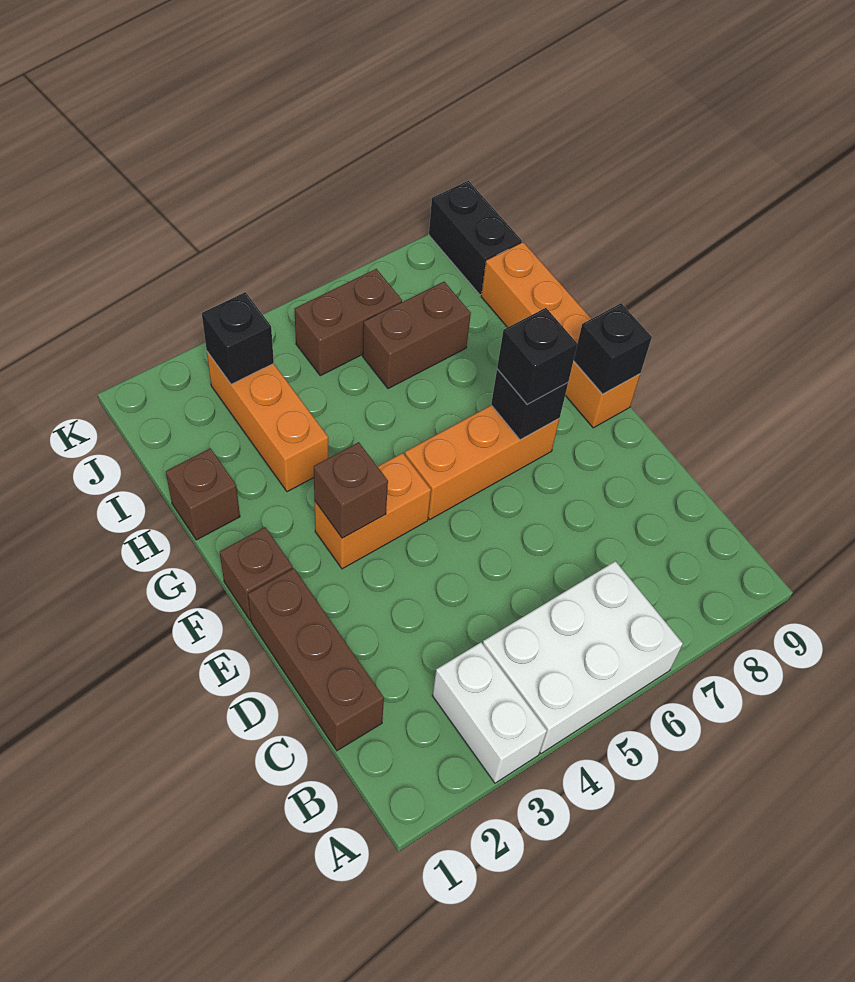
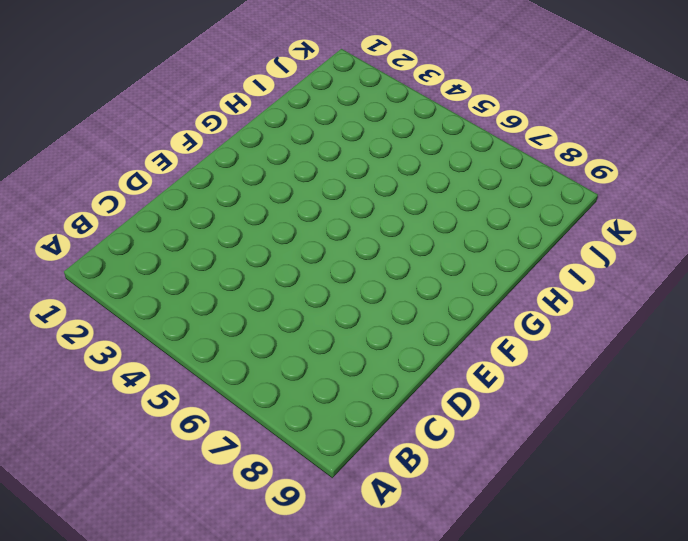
none -> white 1x2 brick [432,642,547,783]
none -> white 2x3 brick [483,561,683,753]
none -> brown 1x3 brick [248,568,384,751]

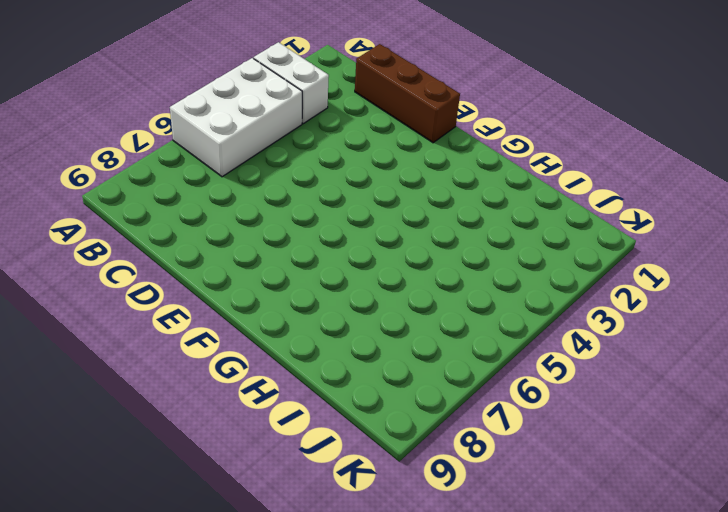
none -> brown 1x1 brick [220,527,293,620]
none -> orange 1x2 brick [315,453,431,569]
none -> orange 1x3 brick [405,405,560,519]

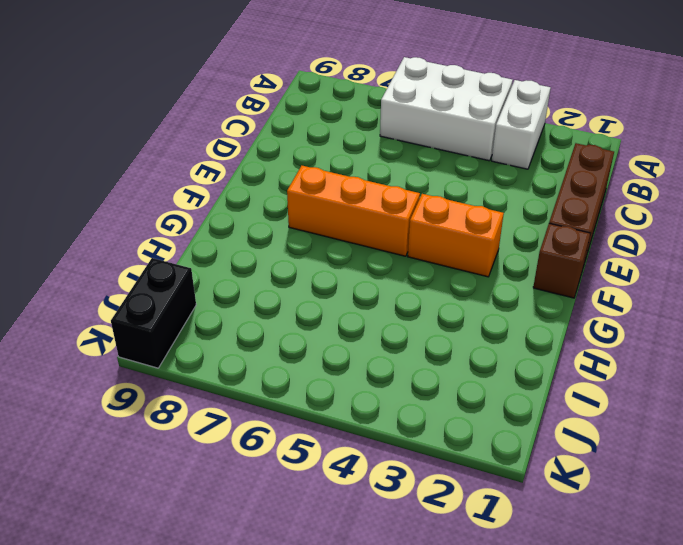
none -> orange 1x4 brick [481,242,640,428]
none -> brown 1x1 brick [166,448,240,540]
none -> orange 1x3 brick [207,352,328,492]

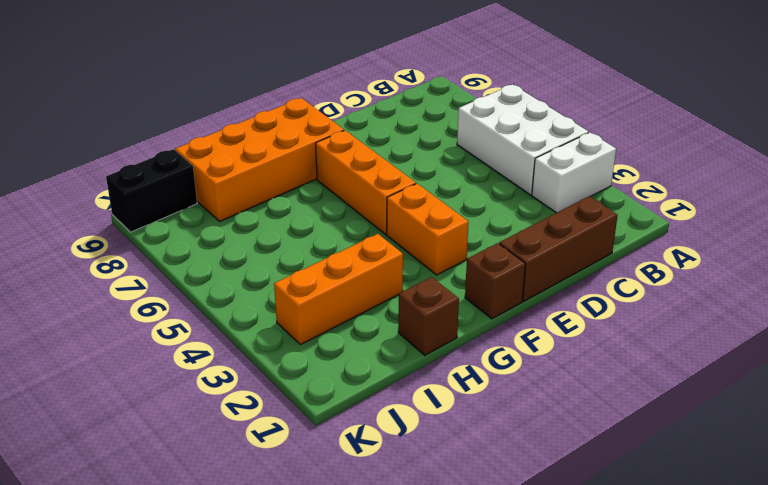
orange 2x4 brick [175,98,344,221] -> orange 1x4 brick [481,242,640,428]
none -> brown 1x2 brick [363,282,471,389]
none -> brown 1x2 brick [295,269,402,376]
none -> brown 1x1 brick [314,442,388,538]

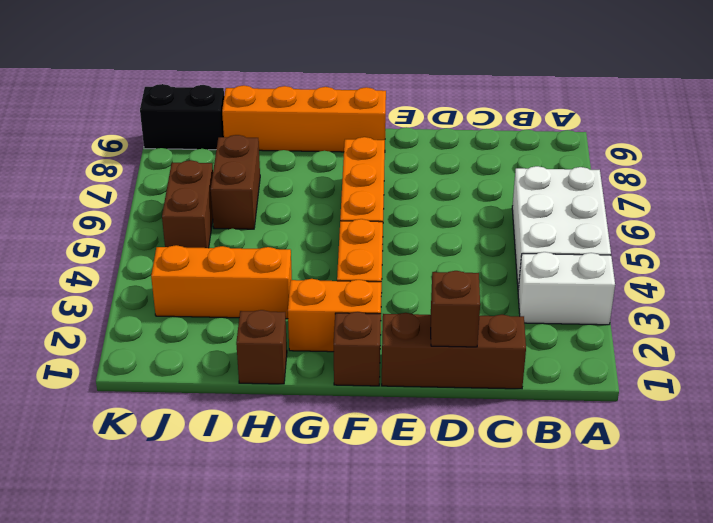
brown 1x1 brick [431,271,480,347] -> brown 1x1 brick moved to [314,442,388,538]
orange 1x2 brick [288,279,381,352] -> none
none -> black 1x1 brick [491,369,568,440]
none -> black 1x1 brick [574,303,652,394]
none -> black 1x1 brick [202,292,274,384]

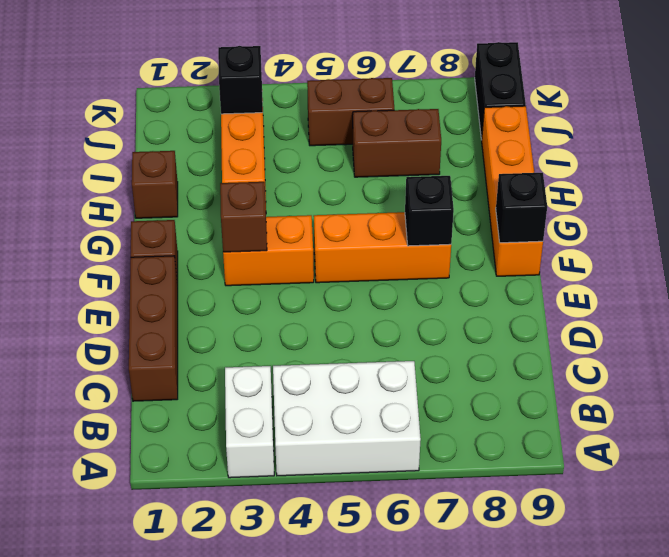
none -> black 1x1 brick [497,308,577,404]

